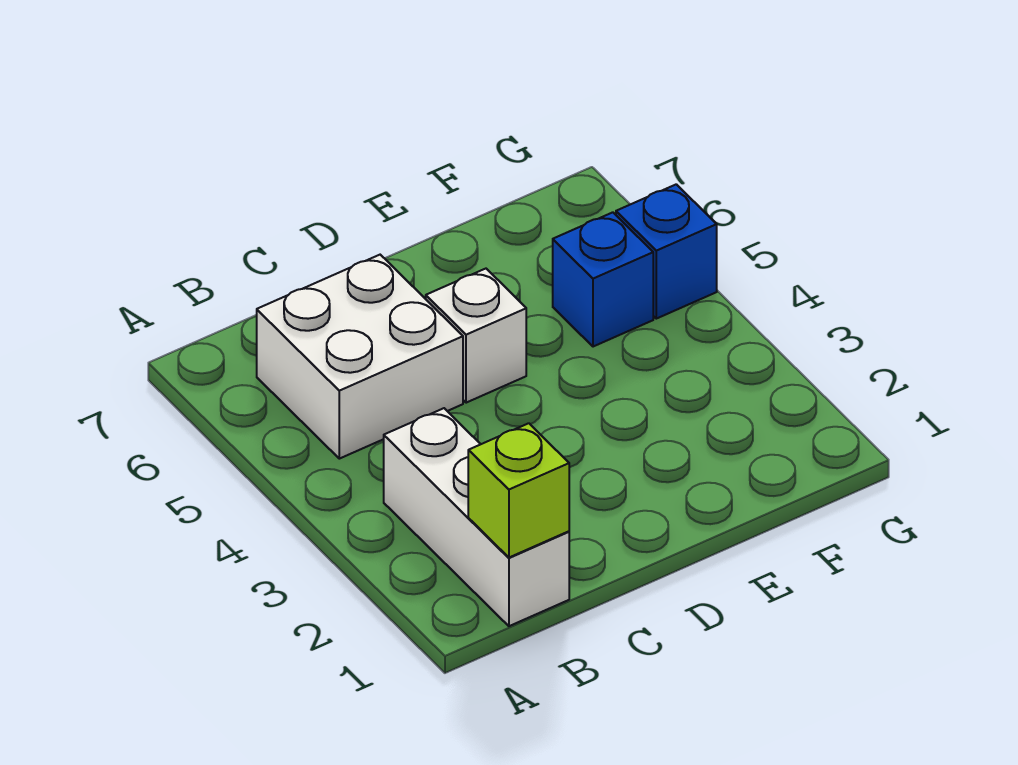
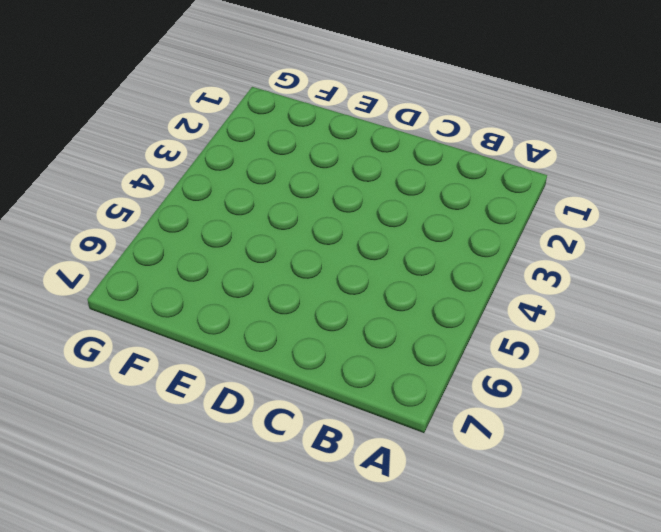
none -> white 1x3 brick [384,408,569,626]
none -> white 2x2 brick [257,255,463,459]

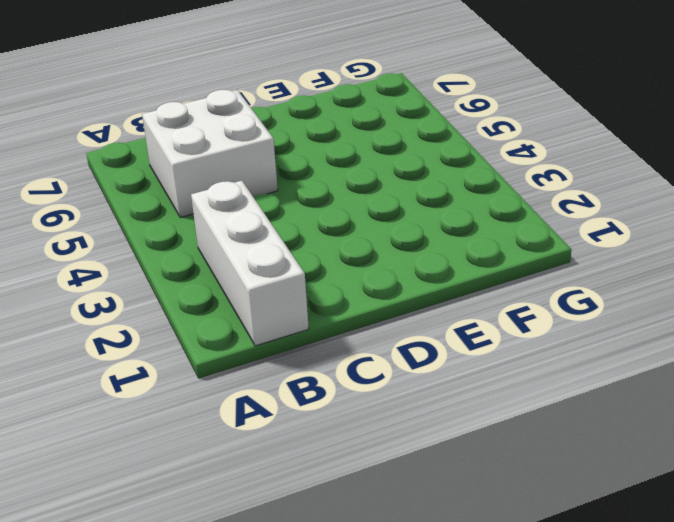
none -> white 1x1 brick [426,269,526,403]
none -> blue 1x1 brick [553,212,653,347]

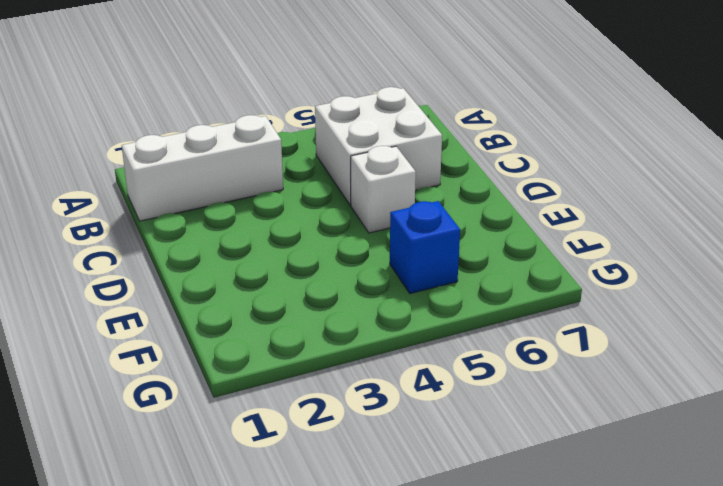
none -> blue 1x1 brick [616,184,717,319]
none -> lime 1x1 brick [468,423,569,557]

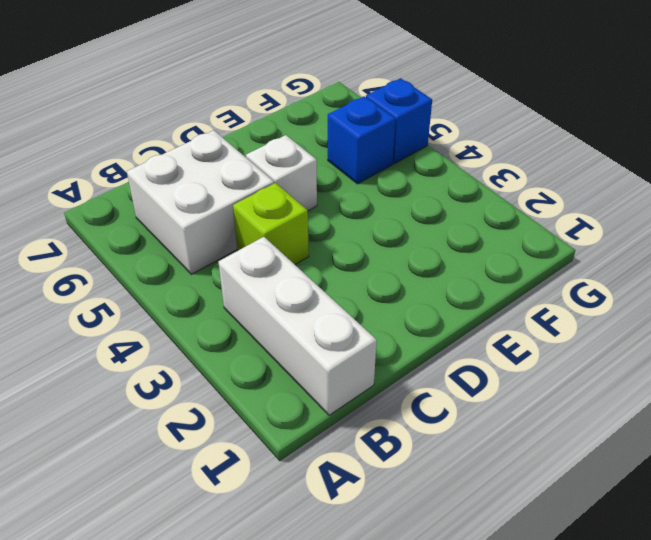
lime 1x1 brick [233,183,309,264] -> lime 1x1 brick moved to [468,423,569,557]

